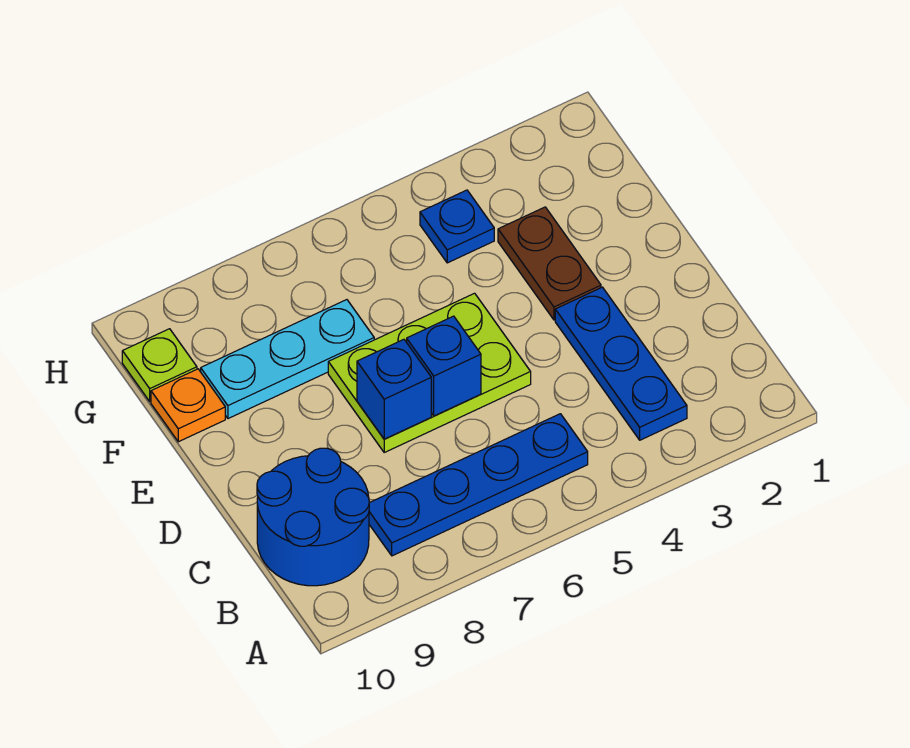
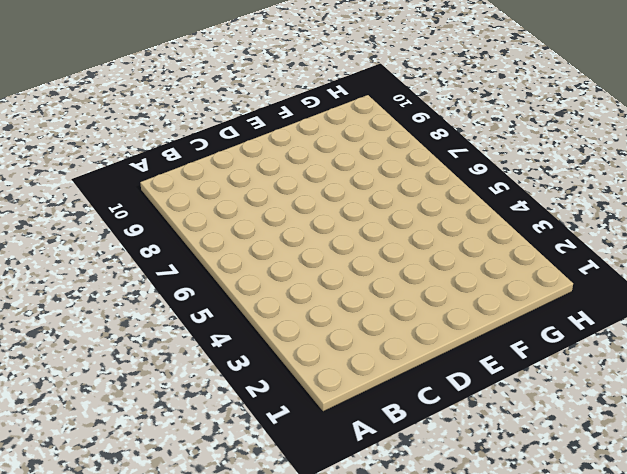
none -> blue 1x3 plate [555,287,687,440]
none -> blue 1x4 plate [369,414,588,556]

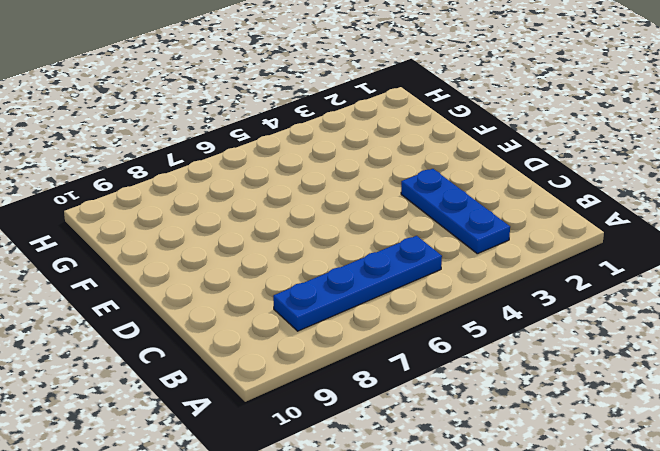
none -> blue 2x2 round brick [257,448,369,586]
none -> lime 2x3 plate [328,293,531,452]

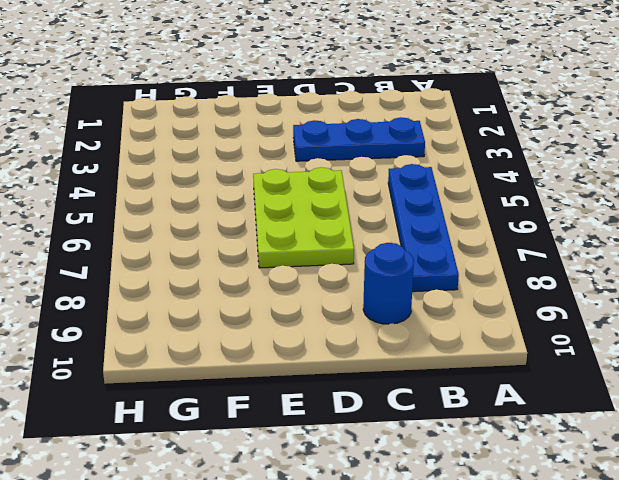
blue 1x1 round brick [363,243,414,324] -> blue 2x2 round brick [257,448,369,586]
none -> brown 1x2 plate [498,207,601,320]
none -> cyan 1x3 plate [201,300,374,419]

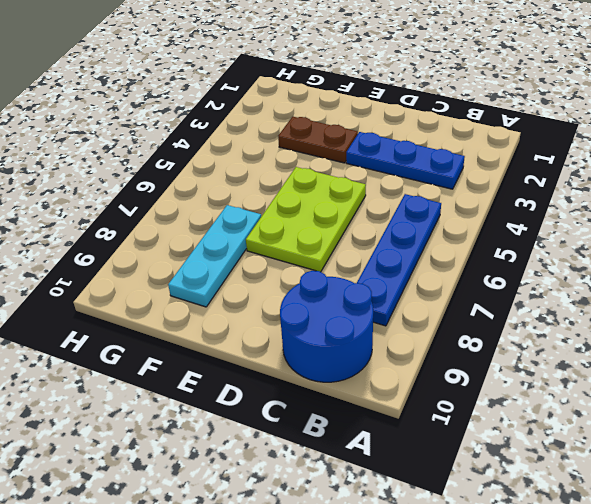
none -> orange 1x1 plate [151,369,225,442]
none -> blue 1x1 plate [420,190,494,263]

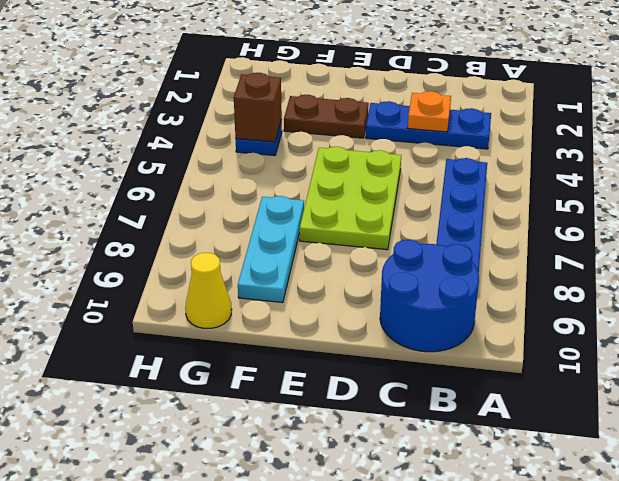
orange 1x1 plate [408,91,451,132] -> orange 1x1 plate moved to [151,369,225,442]
brown 1x1 brick [234,73,282,142] -> none
yellow 1x1 cone [185,253,232,328] -> lime 1x1 plate [122,329,197,401]
none -> blue 1x1 brick [407,316,481,416]
none -> blue 1x1 brick [357,339,431,439]

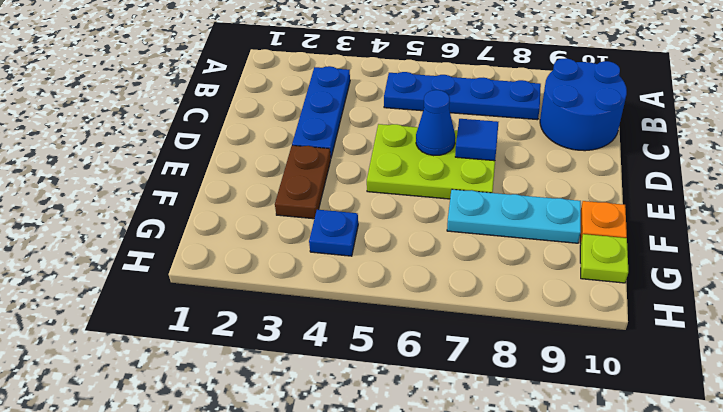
blue 1x1 cone [416,90,455,156] -> blue 1x1 brick [407,316,481,416]
blue 1x1 tile [455,119,498,161] -> blue 1x1 brick [357,339,431,439]

